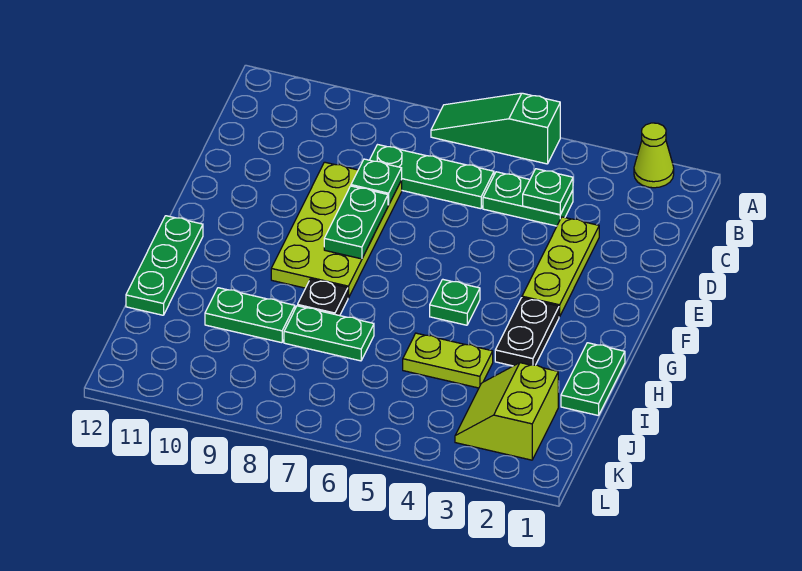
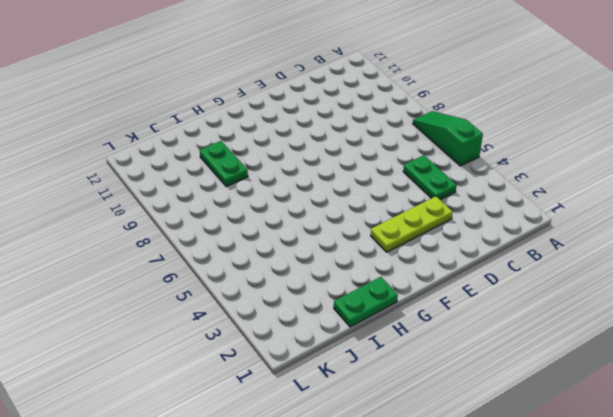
none -> lime 1x1 cone [634,123,674,188]
none -> green 1x3 plate [370,145,494,209]
none -> lime 2x4 plate [271,162,402,298]

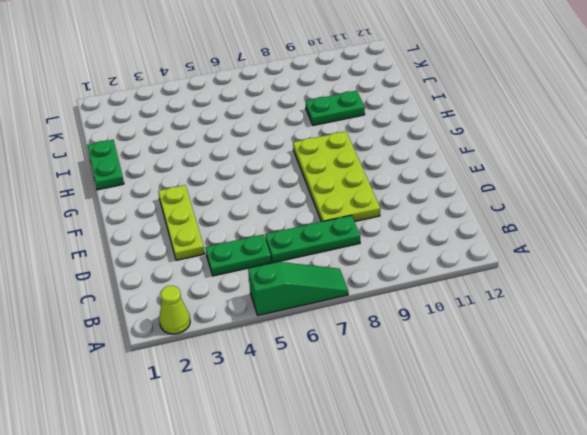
none -> black 1x2 plate [495,298,559,366]
none -> green 1x1 plate [430,279,480,325]
none -> green 1x3 plate [126,216,203,315]

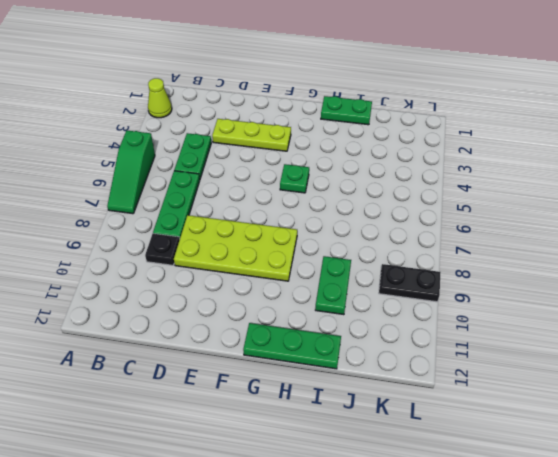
black 1x1 plate [145,234,180,265] -> black 1x1 plate moved to [298,279,348,316]
black 1x2 plate [379,264,441,302] -> black 1x2 plate moved to [495,298,559,366]
none -> lime 1x2 plate [403,333,493,388]
none -> green 1x2 plate [284,306,374,361]
none -> lime 2x2 slope [455,363,558,460]

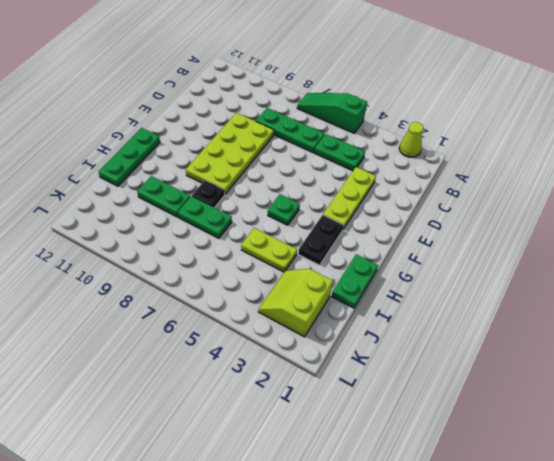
none -> green 1x1 plate [523,169,573,215]
none -> green 1x1 plate [351,159,402,205]
none -> green 1x2 plate [324,186,388,259]

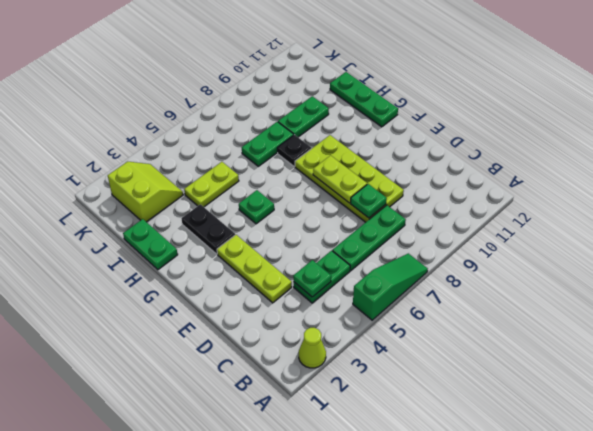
lime 1x2 plate [313,155,367,203] -> green 1x2 plate [324,186,388,259]

